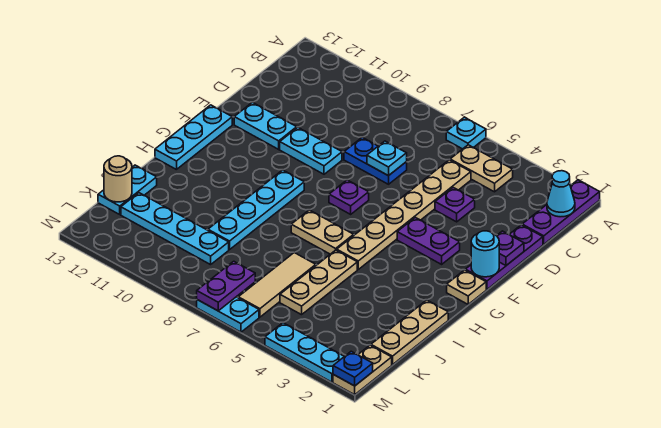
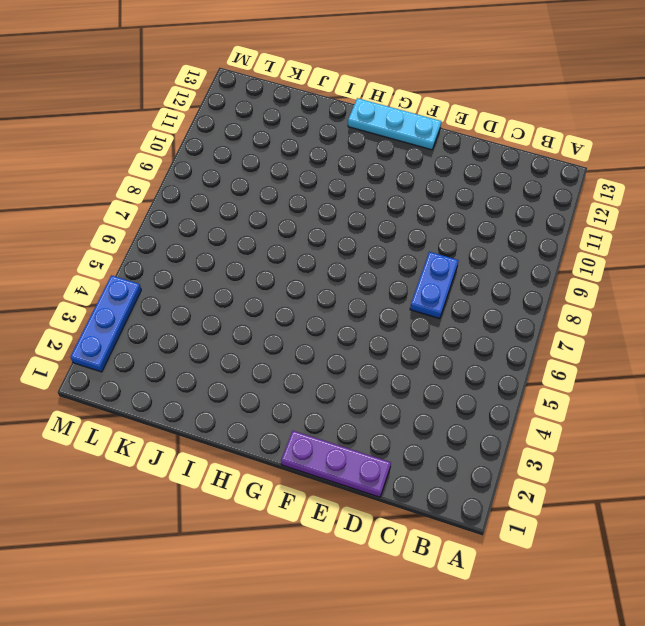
blue 1x3 plate [70,275,141,372] -> cyan 1x3 plate [265,323,344,382]
none -> purple 1x3 plate [522,180,600,244]
none -> cyan 1x1 plate [446,117,486,149]
none -> tan 1x2 plate [450,145,513,192]
none -> tan 1x6 plate [337,160,471,269]

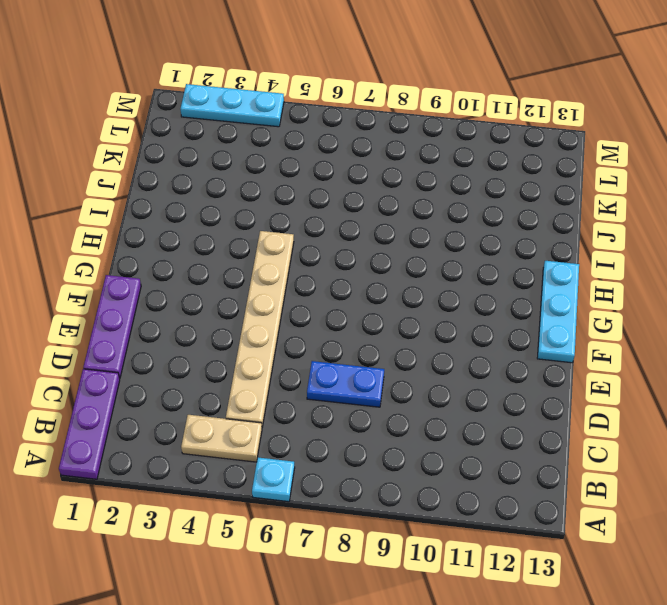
none -> purple 1x1 plate [435,188,475,222]
none -> cyan 1x2 plate [280,128,342,174]
none -> cyan 1x2 plate [234,102,297,149]
none -> purple 1x2 plate [397,217,460,264]

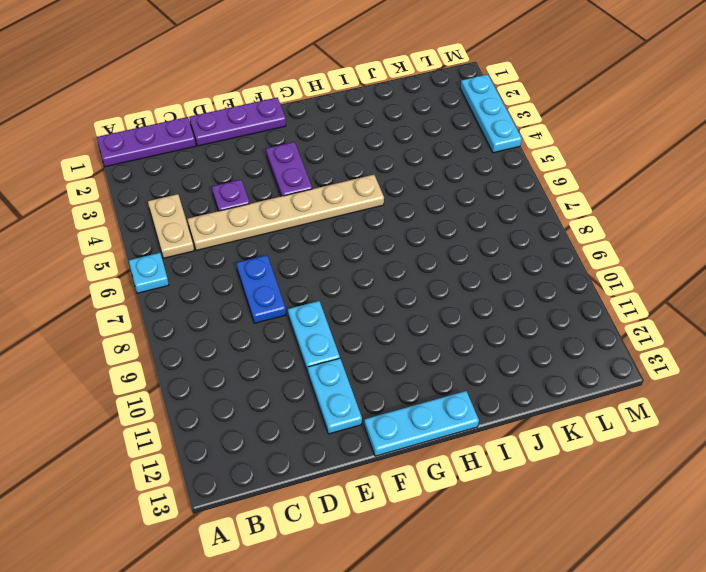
none -> purple 1x1 plate [329,180,369,214]
none -> tan 1x1 plate [447,270,486,304]
none -> cyan 1x4 plate [208,170,304,250]
none -> tan 1x2 plate [291,210,354,254]

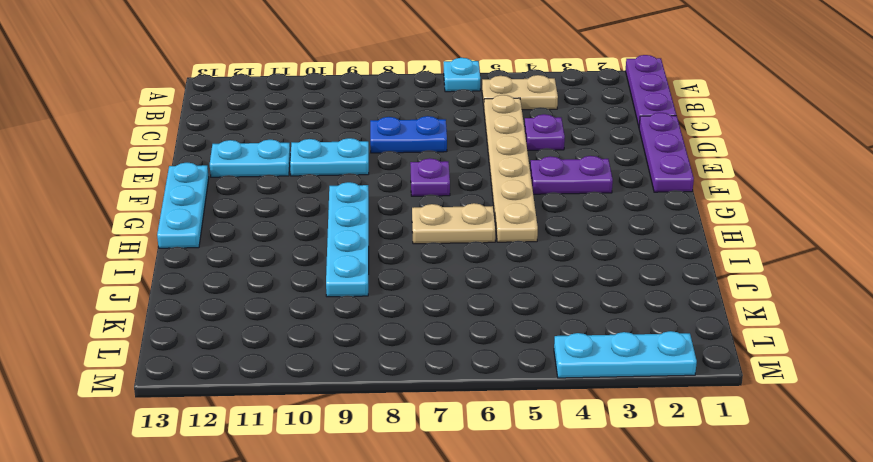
none -> tan 1x1 plate [447,270,486,304]
none -> tan 1x3 plate [371,300,448,365]
none -> tan 1x3 plate [280,250,357,315]
none -> tan 1x3 tile [238,253,316,317]

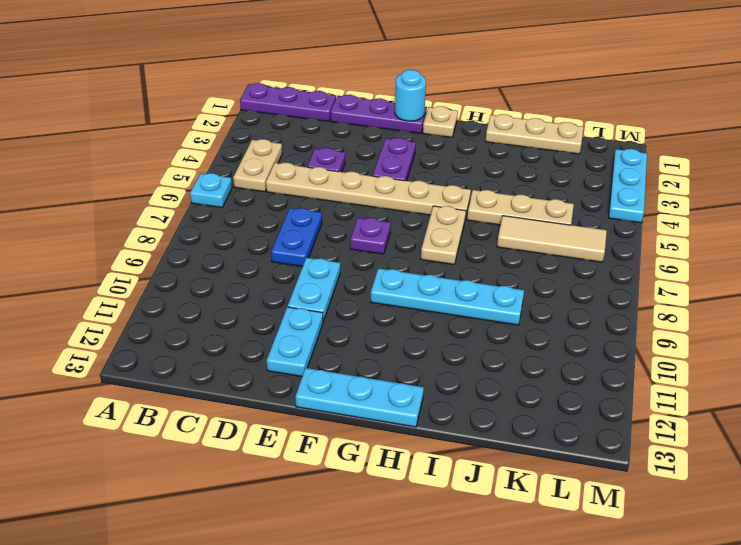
none -> cyan 1x2 plate [98,165,157,214]
none -> cyan 1x4 plate [121,193,229,265]
none -> tan 1x2 plate [333,345,392,395]
none -> cyan 1x2 plate [197,297,259,332]

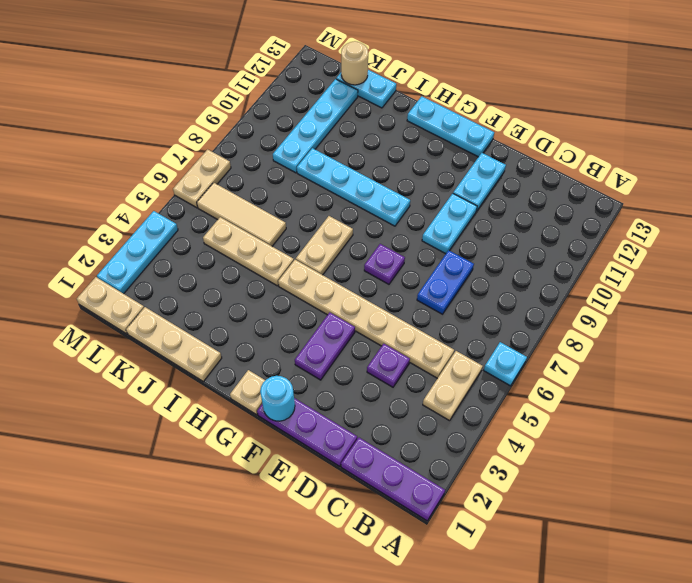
tan 1x2 plate [173,149,231,208] -> cyan 1x2 plate [197,297,259,332]
none -> cyan 1x1 cone [547,171,575,217]
none -> cyan 1x1 plate [367,141,407,176]
none -> purple 1x1 plate [497,231,524,265]
none -> purple 1x2 plate [197,261,255,311]

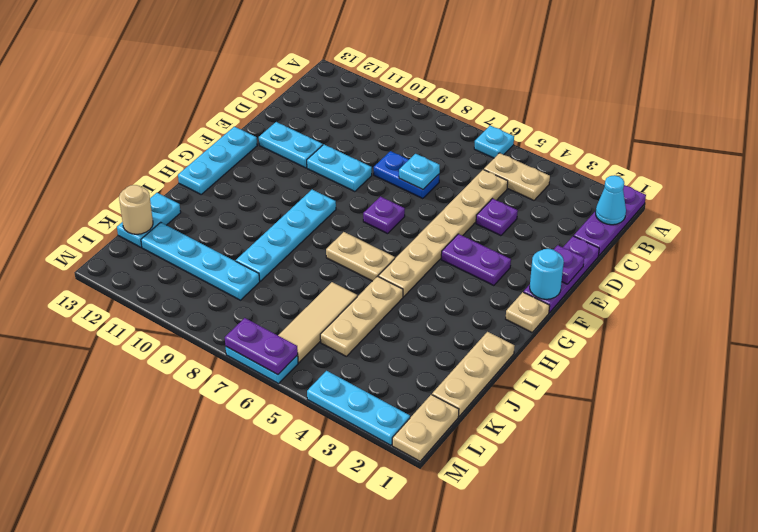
purple 1x2 plate [225,318,298,375] -> purple 1x2 plate turned to [197,261,255,311]
none -> blue 1x1 plate [333,351,373,386]

